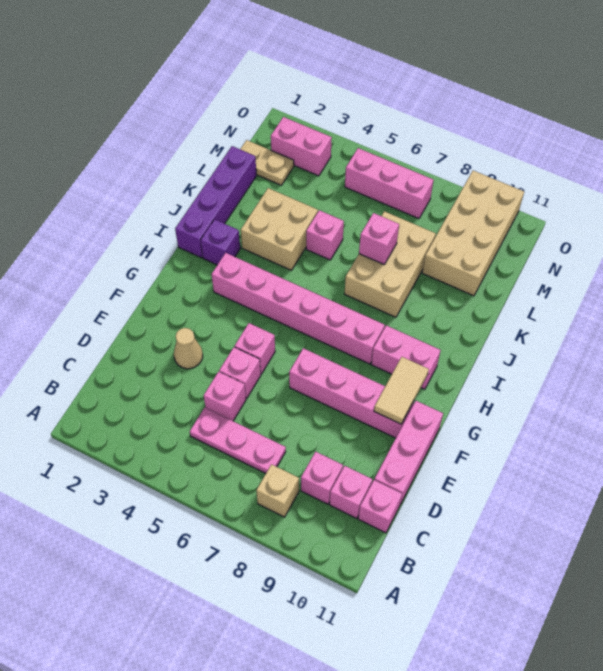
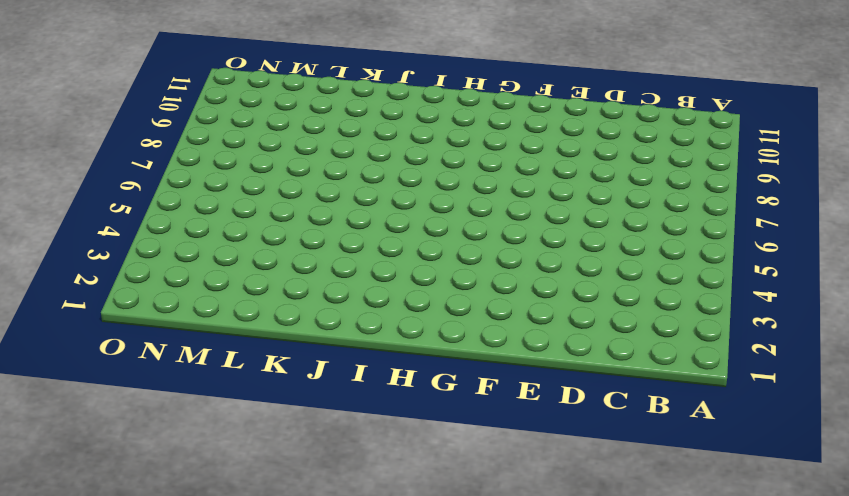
none -> tan 1x1 brick [256,464,299,517]
none -> pink 1x3 plate [190,408,286,473]
none -> pink 1x1 brick [301,452,343,504]

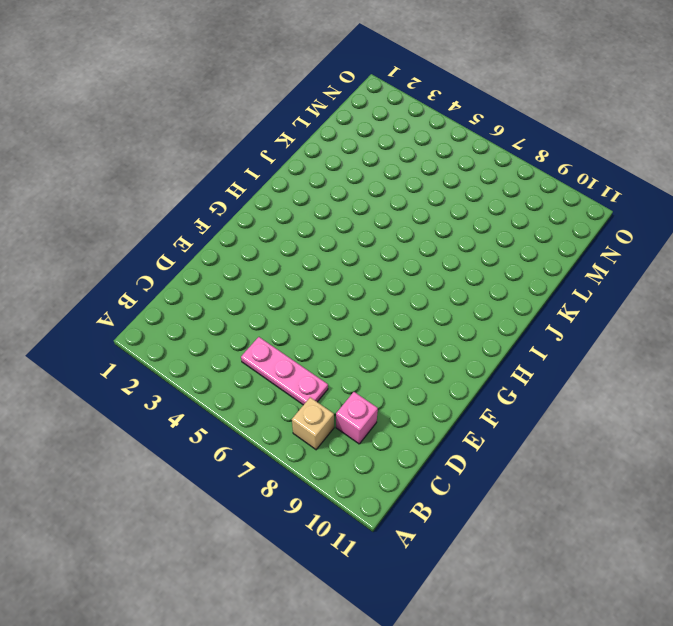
none -> pink 1x1 brick [330,466,372,519]
none -> pink 1x1 brick [358,480,402,533]
none -> pink 1x1 brick [204,372,246,421]

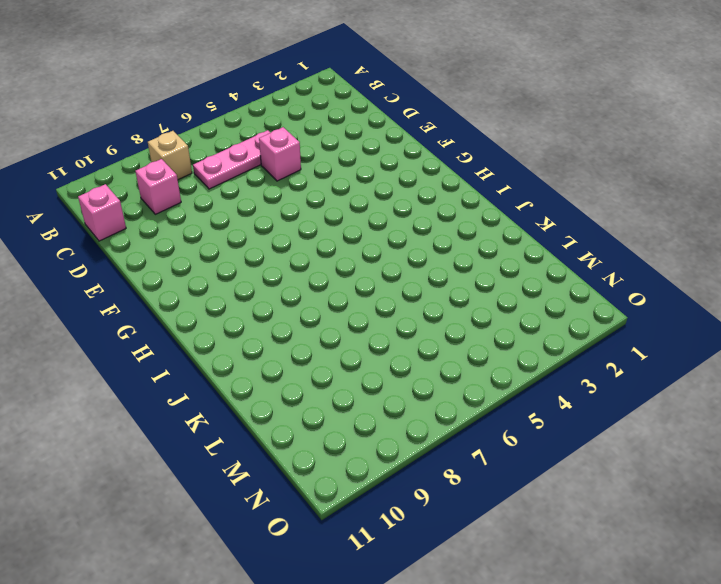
none -> pink 1x1 brick [330,466,372,519]
none -> pink 1x3 brick [374,401,443,504]
none -> tan 1x1 cone [174,328,203,369]

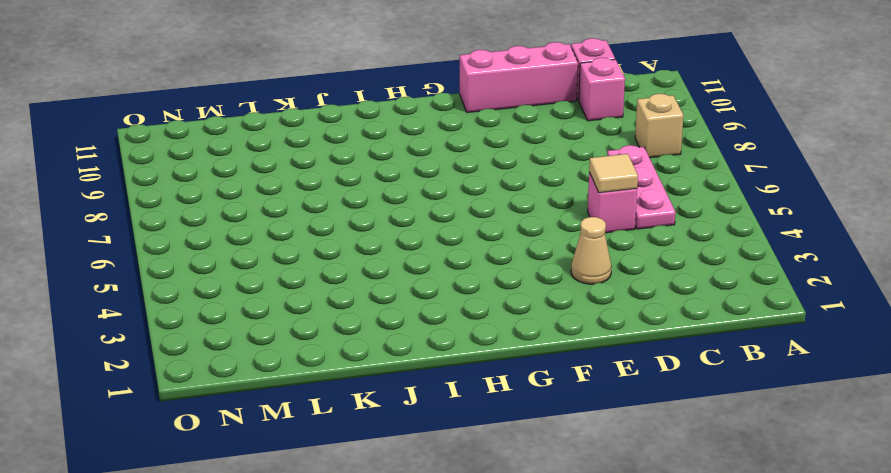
tan 1x1 tile [589,154,638,193] -> none
none -> pink 1x1 brick [301,452,343,504]
none -> pink 1x1 brick [219,347,261,398]
none -> pink 1x1 brick [235,323,275,374]

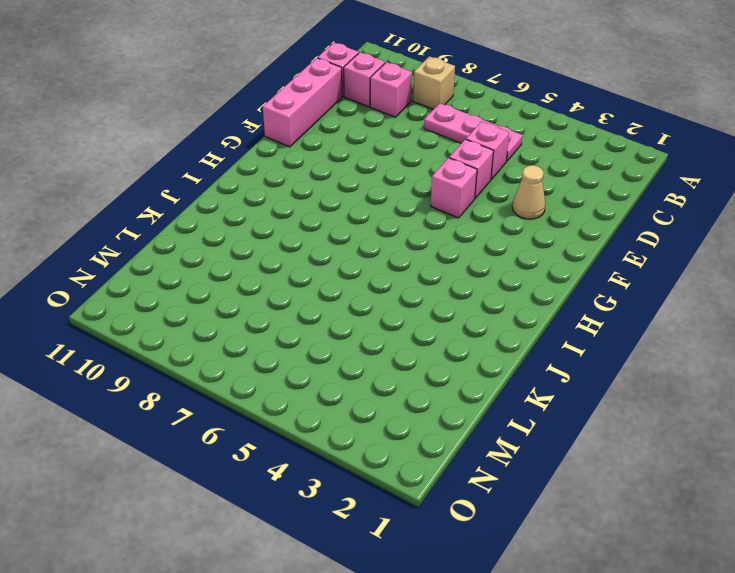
none -> pink 1x4 brick [289,348,414,438]
none -> pink 1x6 brick [211,253,385,364]
none -> pink 1x2 brick [371,325,441,389]

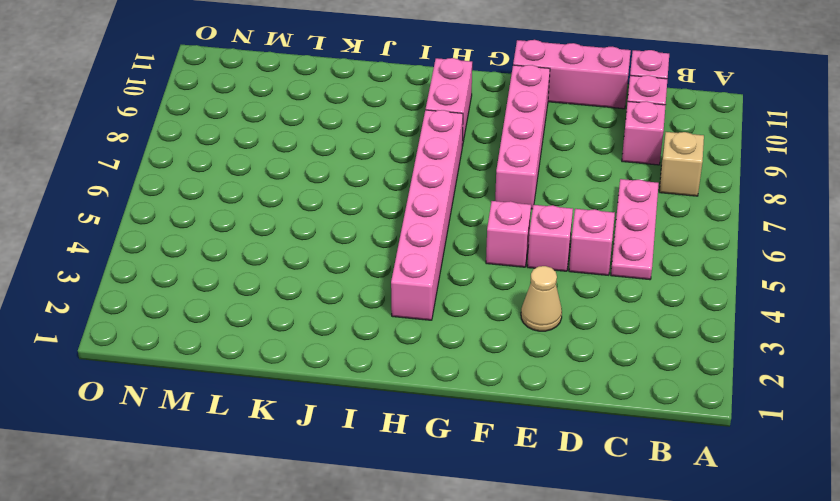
none -> purple 1x4 brick [175,146,257,258]
none -> purple 1x1 brick [201,219,240,265]
none -> tan 2x2 brick [241,188,318,270]

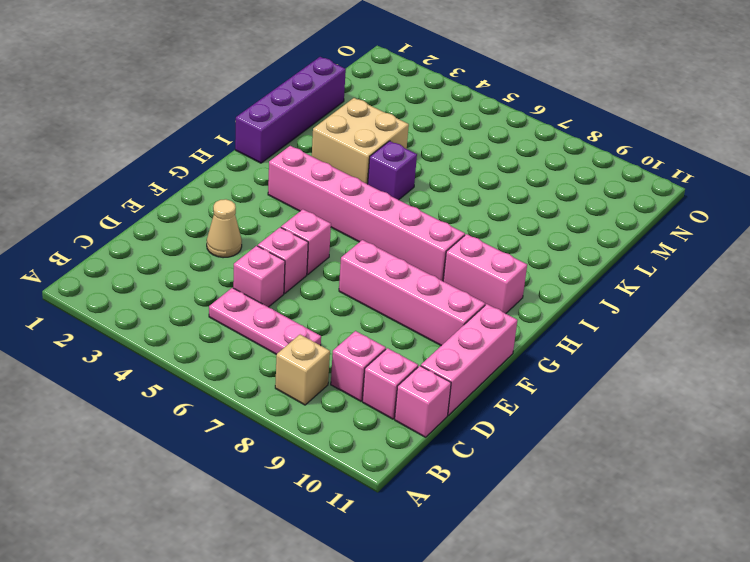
purple 1x1 brick [368,141,417,200] -> purple 1x1 brick moved to [201,219,240,265]
none -> tan 2x3 brick [345,211,436,317]
none -> pink 1x1 brick [306,210,344,260]
none -> tan 2x4 brick [422,171,524,296]

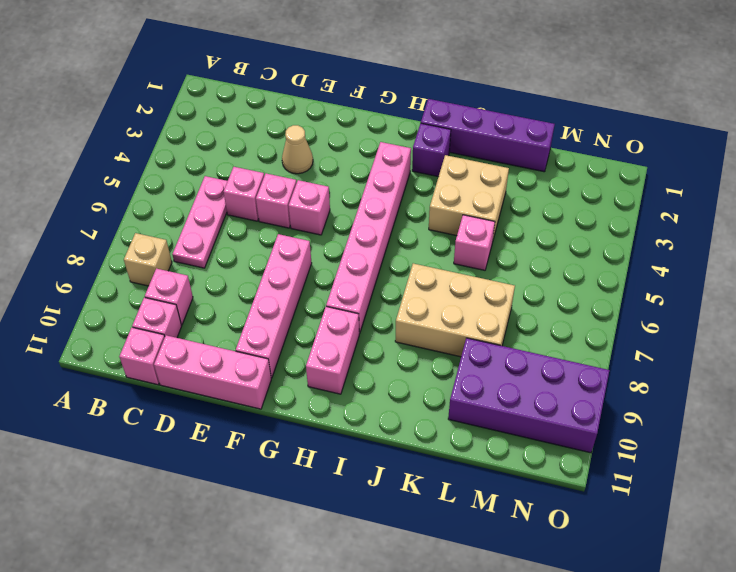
purple 2x4 brick [448,338,609,453] -> tan 2x4 brick [422,171,524,296]
none -> tan 1x2 plate [240,140,294,185]
none -> pink 1x2 brick [271,117,332,176]
none -> pink 1x3 brick [345,148,433,219]

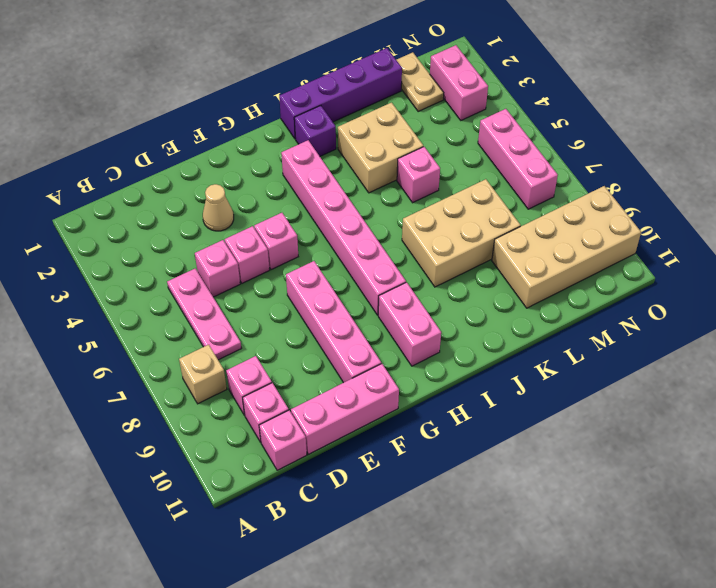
none -> tan 1x2 tile [374,357,429,424]
none -> pink 1x1 brick [359,213,399,264]

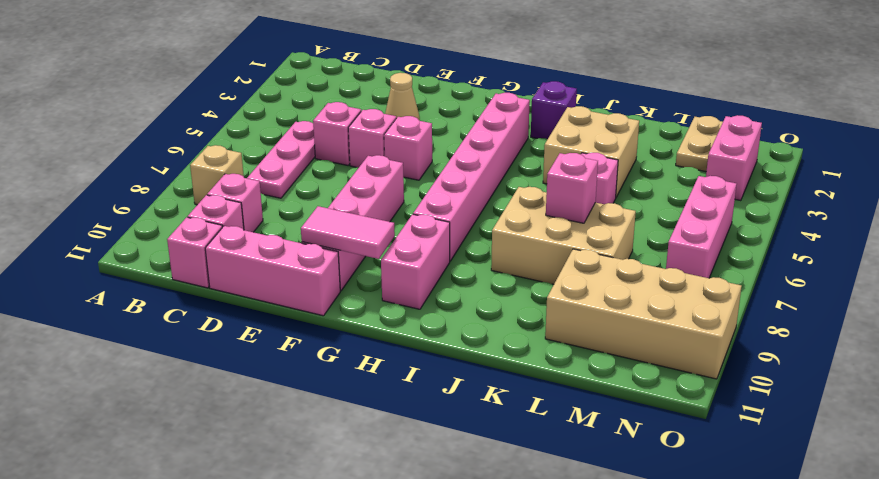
pink 1x2 tile [301,206,395,259] -> tan 1x2 tile [374,357,429,424]
none -> purple 1x4 brick [175,146,257,258]

